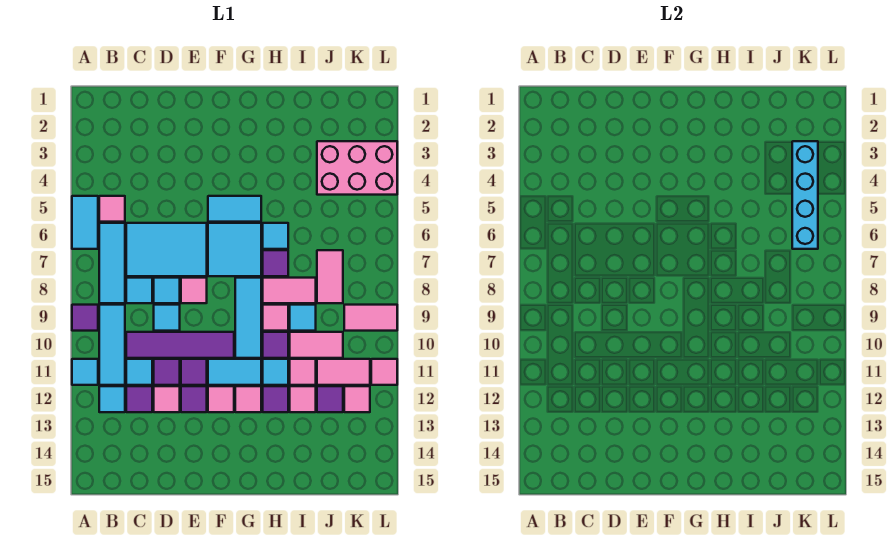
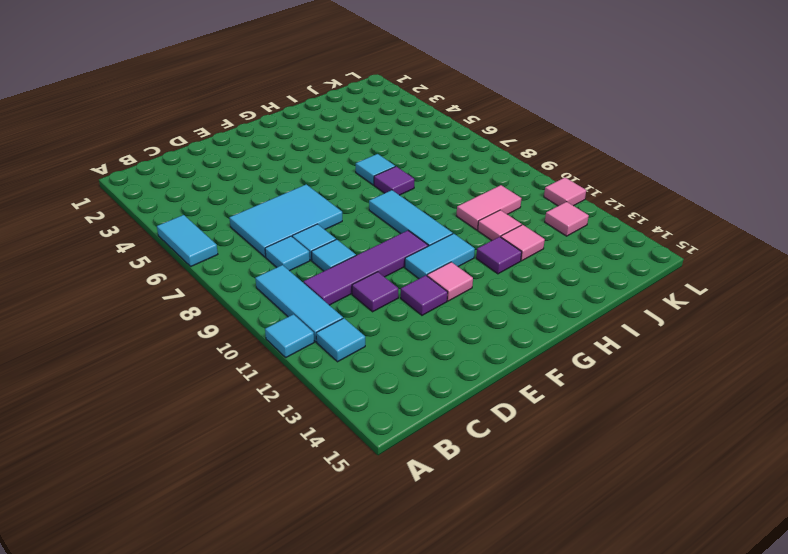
none -> purple 1x1 tile [72,305,98,331]
none -> pink 1x1 tile [99,196,125,222]
none -> cyan 1x3 tile [99,223,125,303]
none -> cyan 1x1 tile [126,359,152,385]

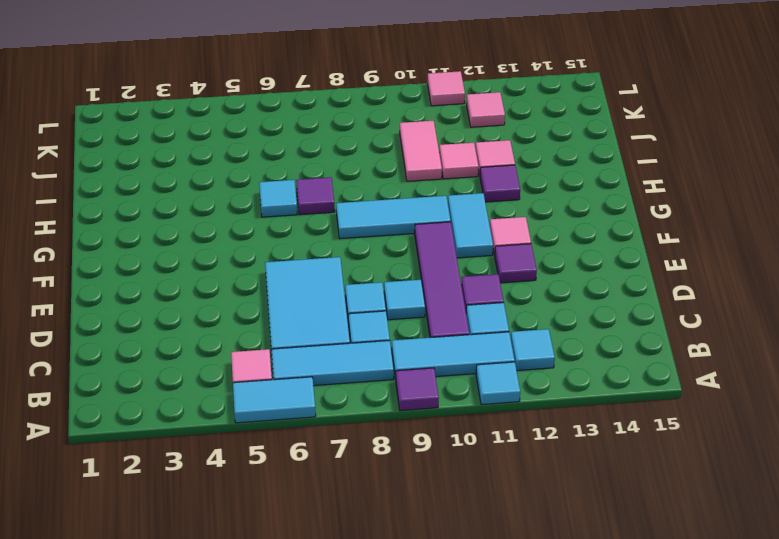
none -> purple 1x1 tile [126,386,152,412]
none -> pink 1x1 tile [154,386,180,412]
none -> pink 1x1 tile [181,278,207,303]
none -> purple 1x1 tile [181,359,207,385]

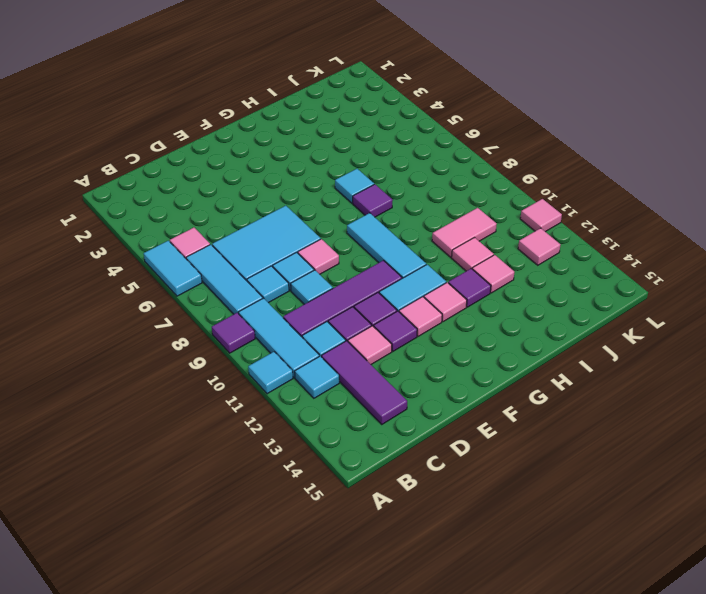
purple 1x3 tile [322,341,407,424] -> purple 1x1 tile [126,386,152,412]
none -> cyan 1x2 tile [208,196,261,222]
none -> cyan 2x2 tile [208,223,261,276]
none -> pink 1x2 tile [263,278,316,303]
none -> pink 1x1 tile [263,305,288,331]

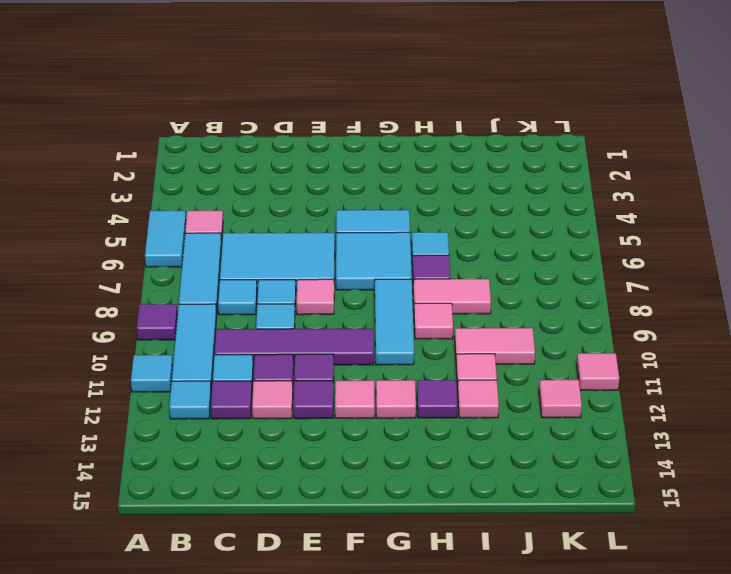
none -> cyan 1x2 tile [208,359,261,385]
none -> purple 1x1 tile [263,332,288,358]
none -> cyan 1x1 tile [263,359,288,385]
none -> cyan 1x1 tile [290,305,316,331]

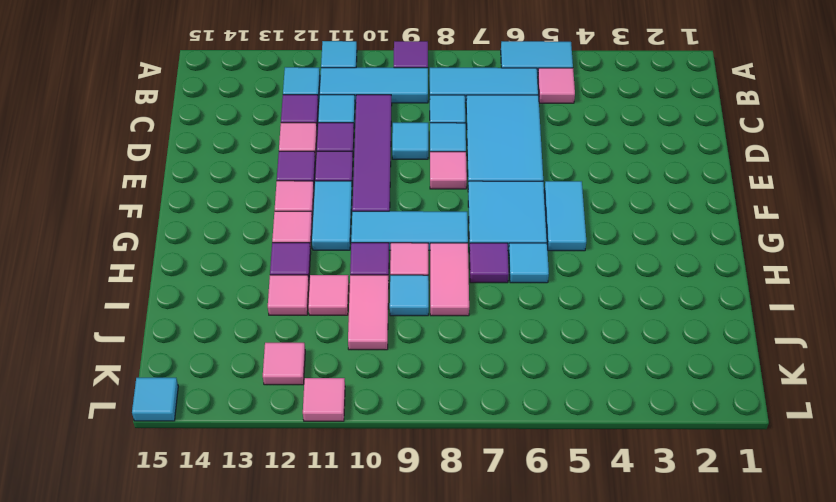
cyan 1x1 tile [132,378,178,421] -> cyan 1x1 tile moved to [263,359,288,385]
none -> pink 2x3 brick [317,141,397,195]
none -> pink 1x2 tile [317,250,343,303]
none -> pink 1x2 tile [317,359,370,385]
none -> purple 1x1 tile [317,386,343,412]

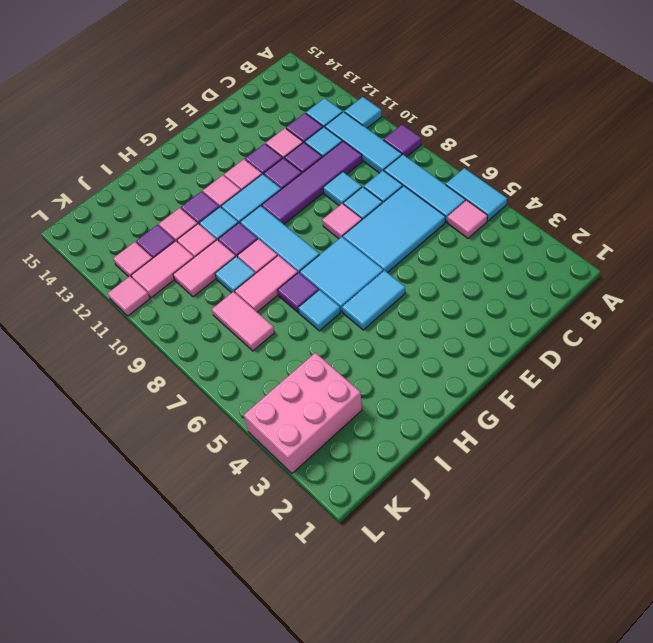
none -> pink 1x2 tile [344,305,397,331]
none -> cyan 1x4 brick [792,141,818,249]

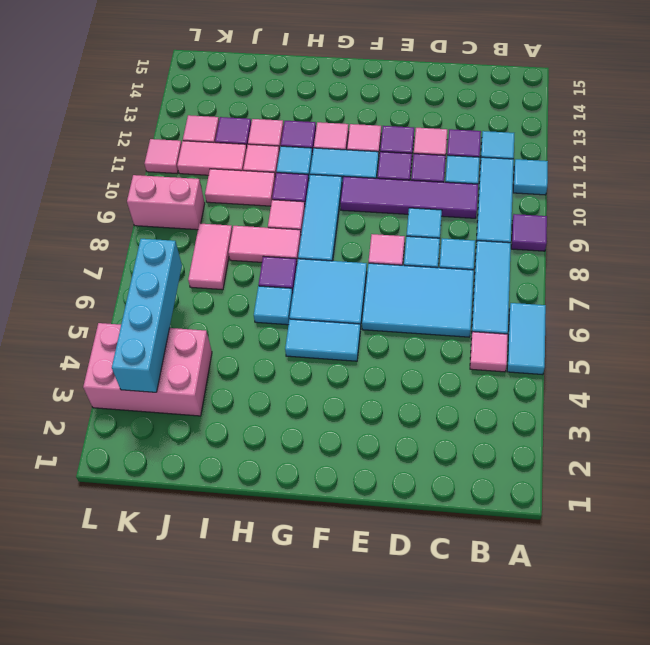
pink 1x2 brick [127,175,205,230] -> pink 1x2 tile [344,305,397,331]
none -> cyan 1x1 tile [290,305,316,331]

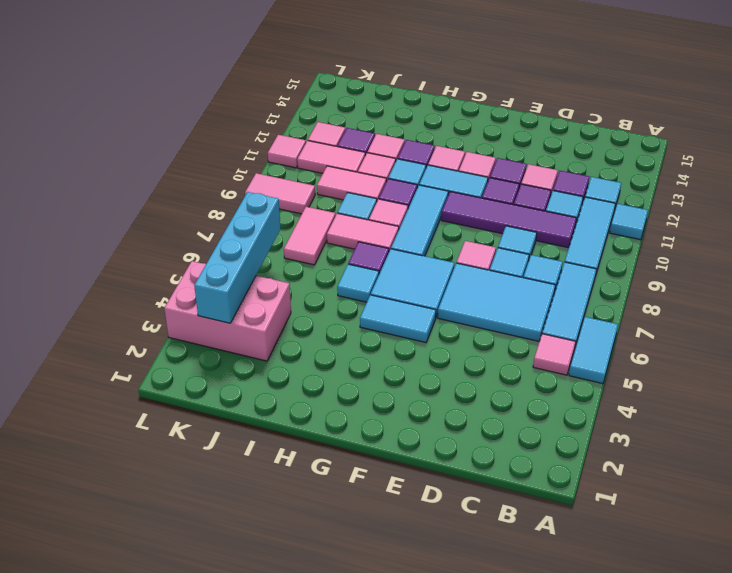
none -> purple 1x1 tile [72,305,98,331]

